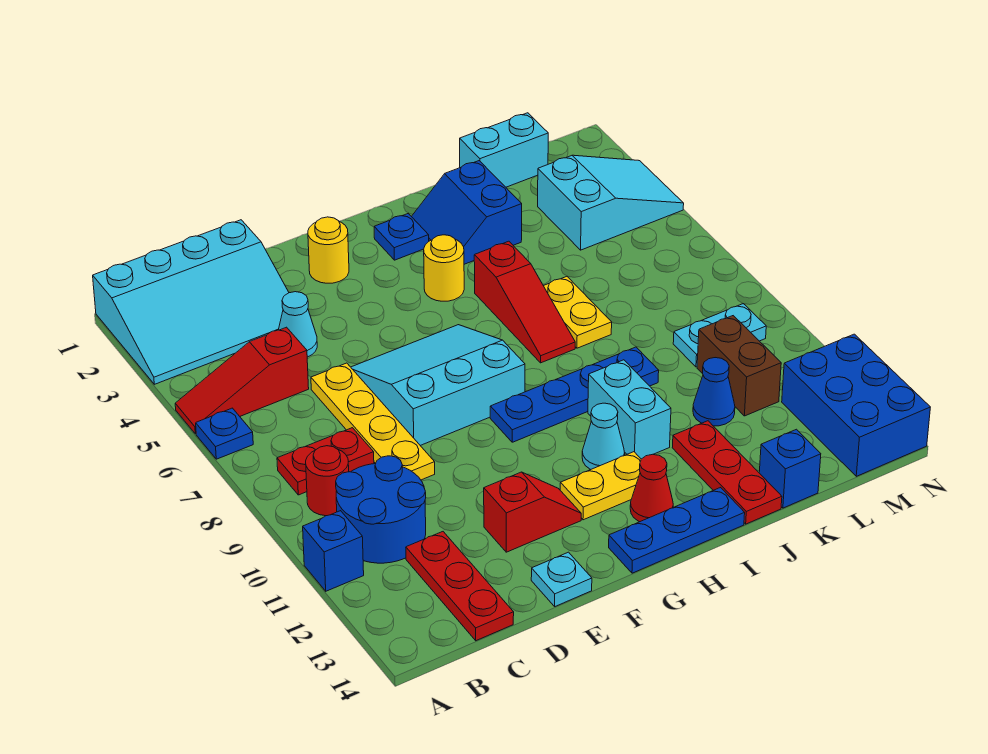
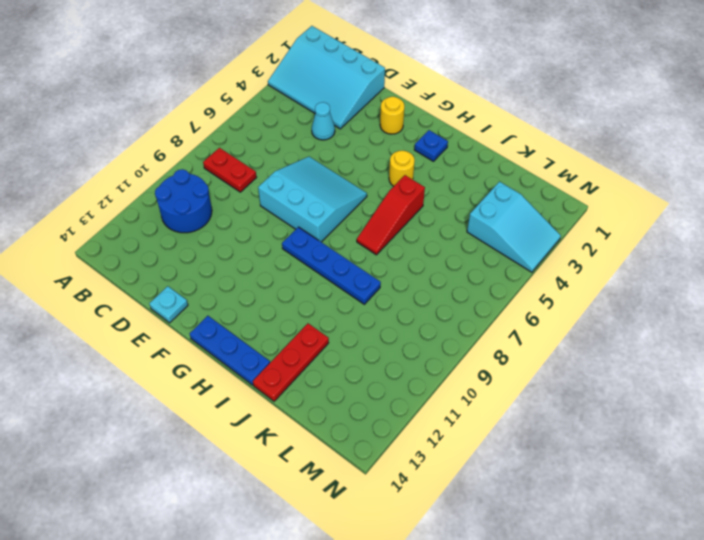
none -> red 1x3 slope [175,327,309,434]
none -> blue 1x1 plate [196,408,253,459]
none -> blue 1x1 brick [303,511,364,591]
none -> red 1x1 round brick [306,446,349,516]

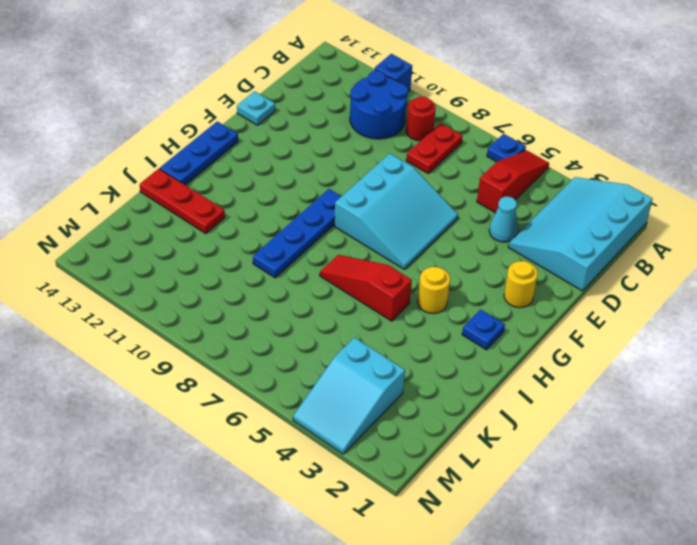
none -> red 1x3 plate [406,532,514,641]
none -> yellow 1x4 plate [311,363,435,480]
none -> red 1x2 slope [484,472,581,552]
none -> yellow 1x2 plate [560,452,641,520]

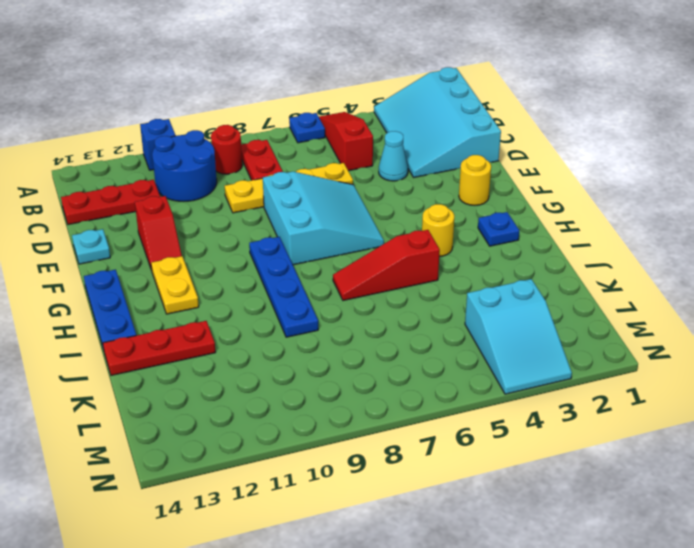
none -> cyan 1x1 cone [582,403,625,470]
none -> red 1x1 cone [630,454,673,522]
none -> blue 2x2 slope [411,161,522,264]
none -> cyan 1x2 brick [588,360,671,459]

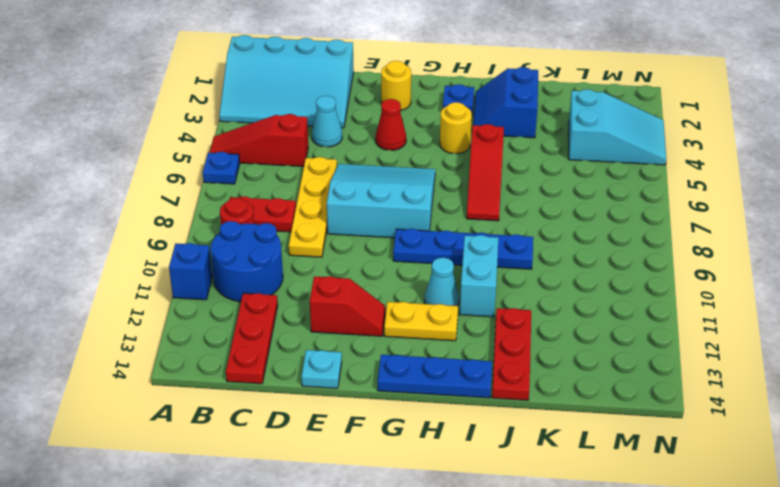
red 1x1 cone [376,99,406,150] -> red 1x1 cone moved to [630,454,673,522]
none -> yellow 1x2 plate [544,277,612,348]
none -> cyan 1x2 brick [460,113,548,187]
none -> blue 1x1 cone [693,358,735,426]
none -> blue 1x1 brick [759,429,821,508]

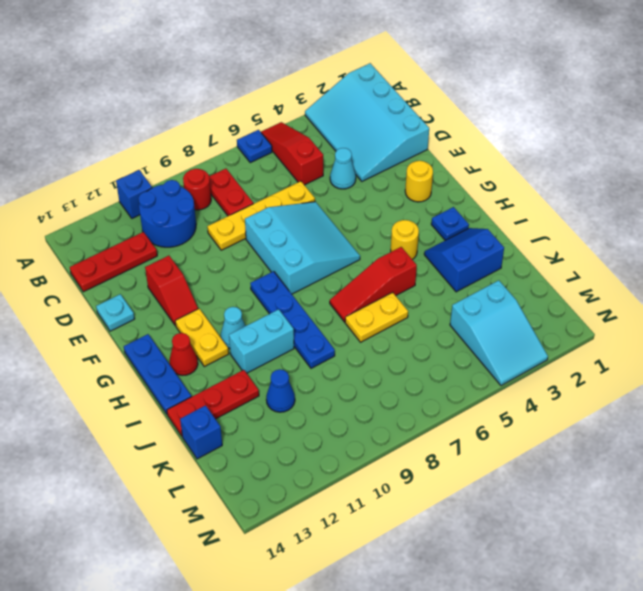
none -> cyan 1x2 brick [460,113,548,187]
none -> cyan 1x2 plate [673,304,766,367]
none -> brown 1x2 brick [697,316,781,416]
none -> blue 2x3 brick [782,334,930,476]

